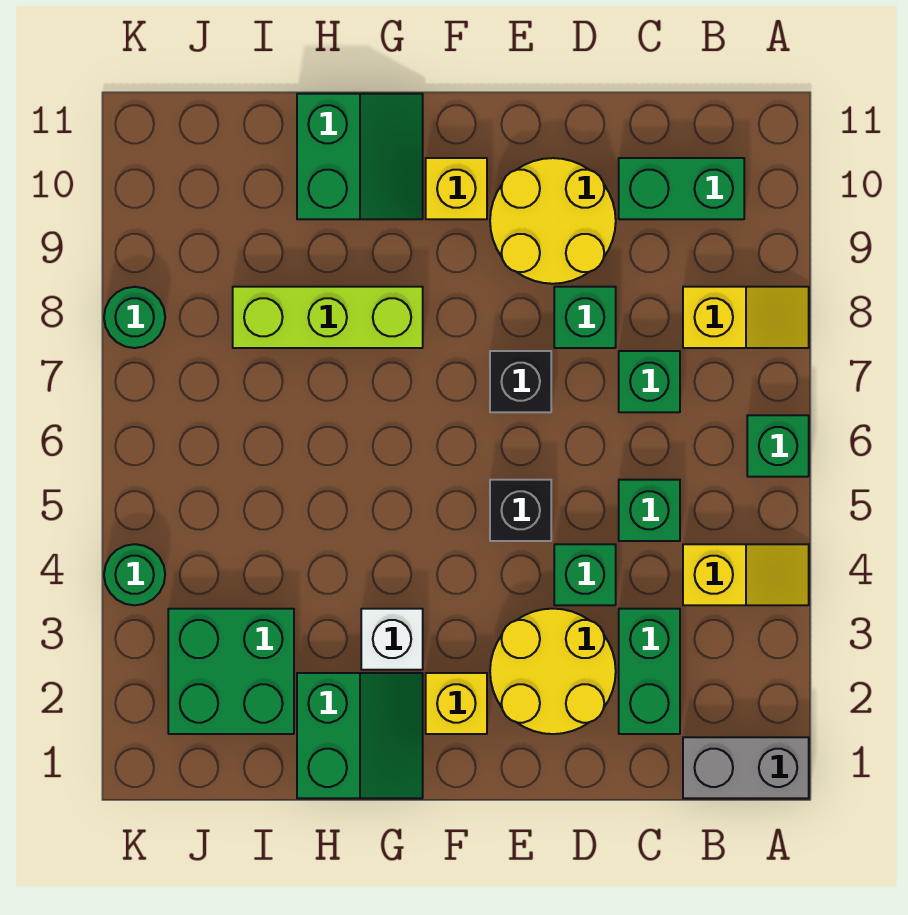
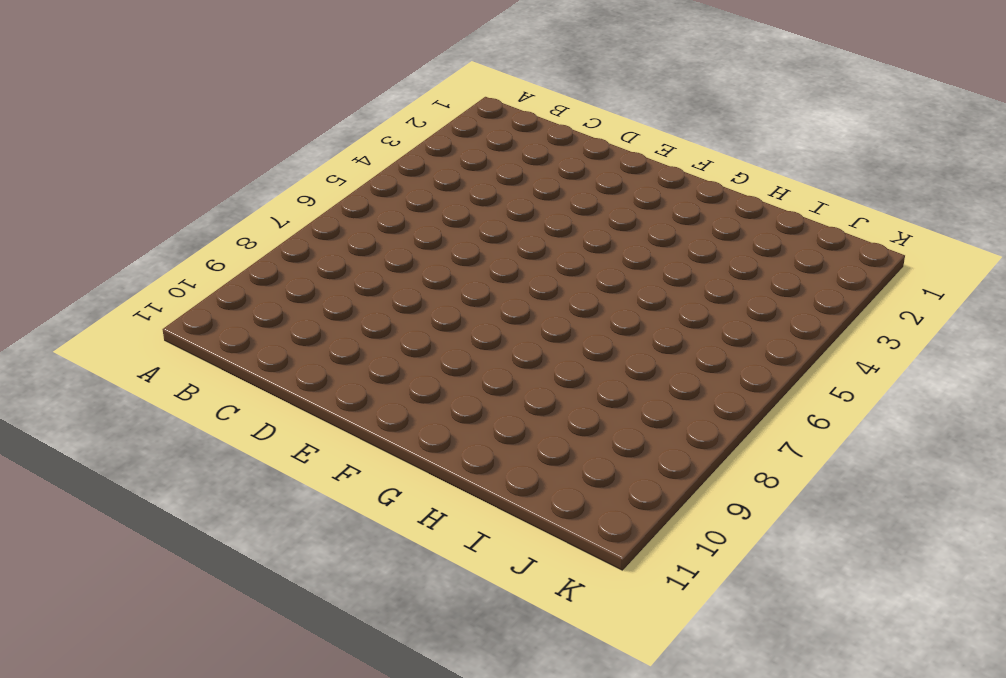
none -> grey 1x2 brick [683,737,809,798]
none -> yellow 1x2 slope [683,544,809,605]
none -> green 1x1 brick [747,415,809,477]

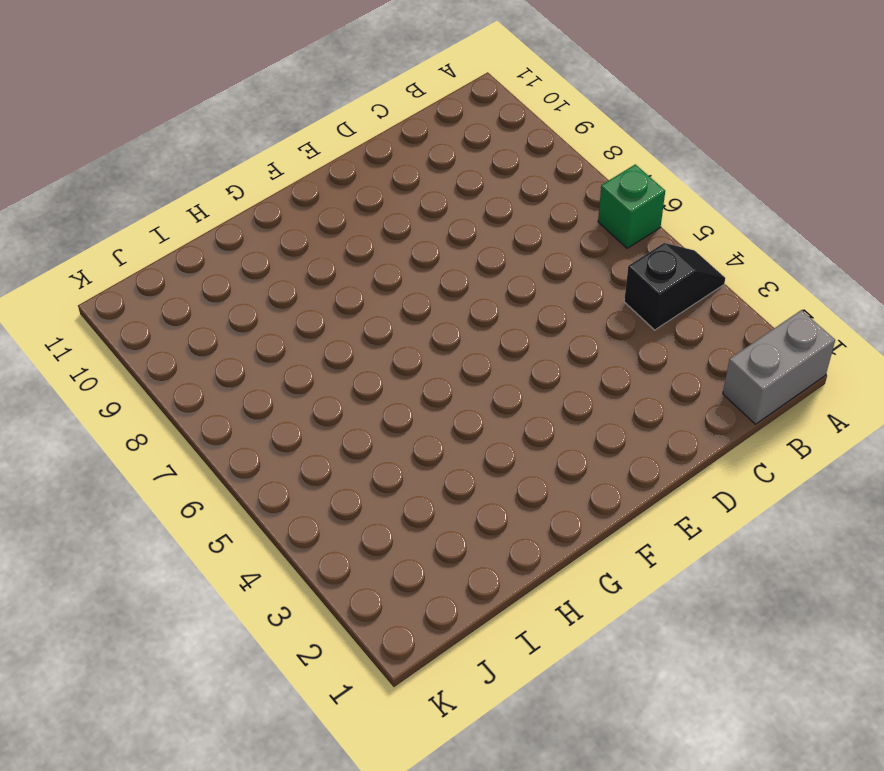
black 1x2 slope [624,243,725,330] -> yellow 1x2 slope [683,544,809,605]
none -> yellow 1x2 slope [683,287,809,348]
none -> green 1x2 brick [619,158,744,219]
none -> green 1x2 brick [619,609,680,734]

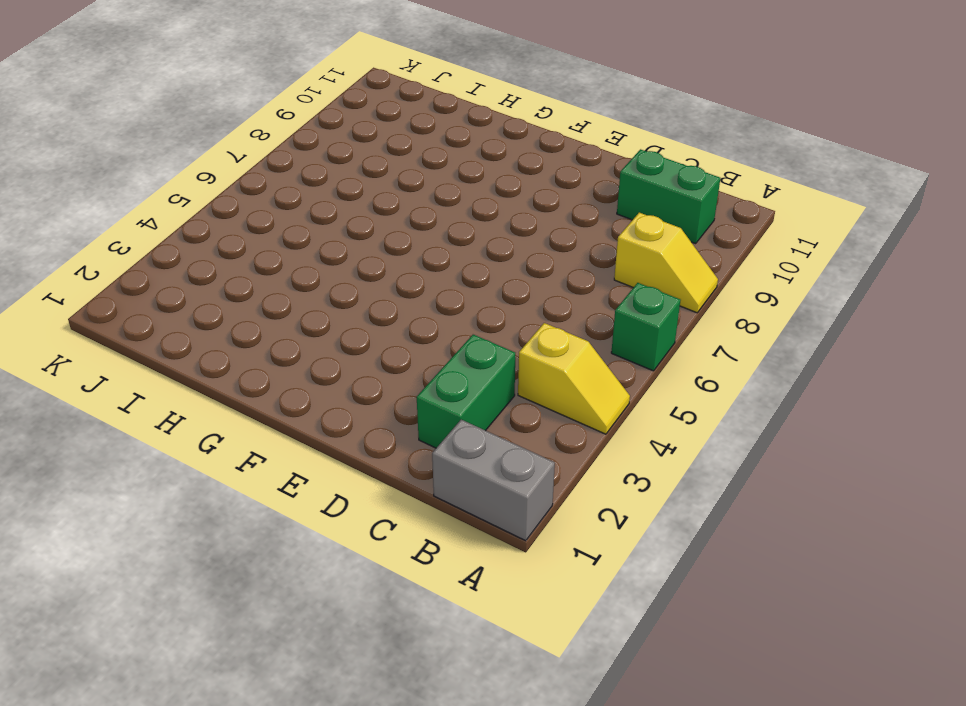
none -> green 1x1 brick [619,480,680,541]
none -> green 1x1 brick [619,351,680,412]
none -> yellow 2x2 round brick [490,609,616,734]

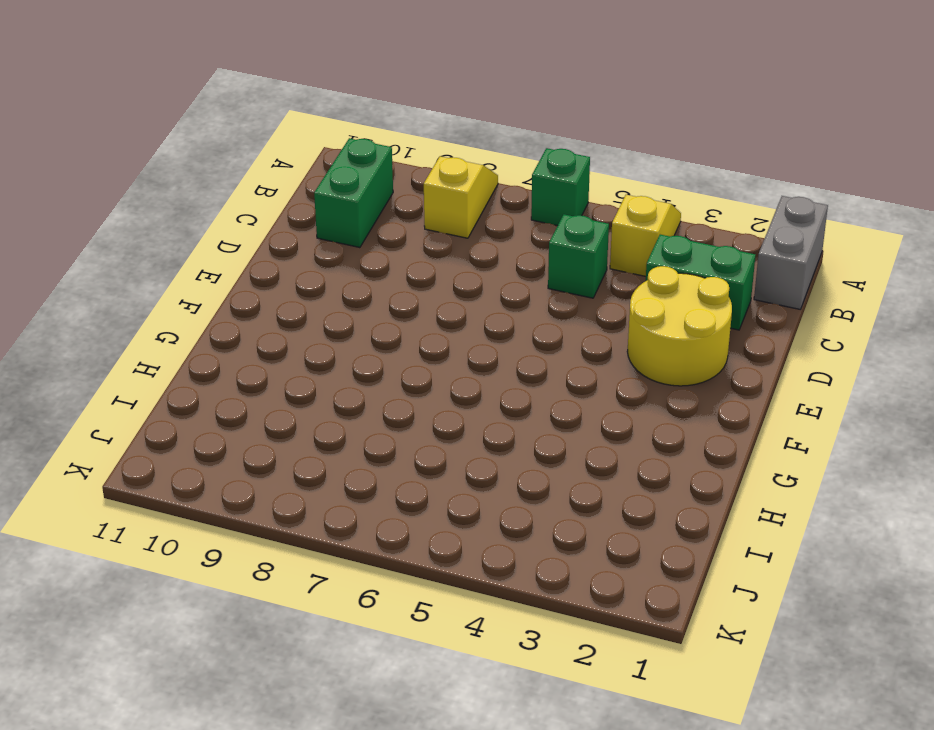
none -> green 1x1 brick [619,351,680,412]
none -> green 1x1 brick [554,544,616,605]
none -> green 1x1 brick [554,287,616,348]

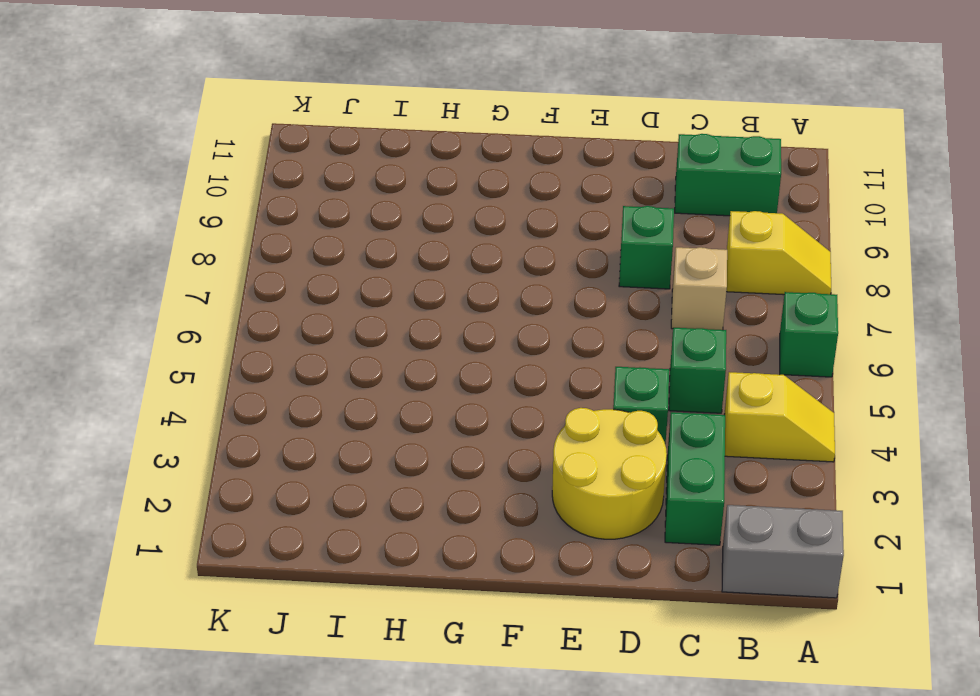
tan 1x1 brick [671,247,727,330] -> green 1x1 brick [619,351,680,412]
none -> yellow 2x2 round brick [490,158,616,284]
none -> black 1x1 brick [490,480,551,541]
none -> black 1x1 brick [490,351,551,412]

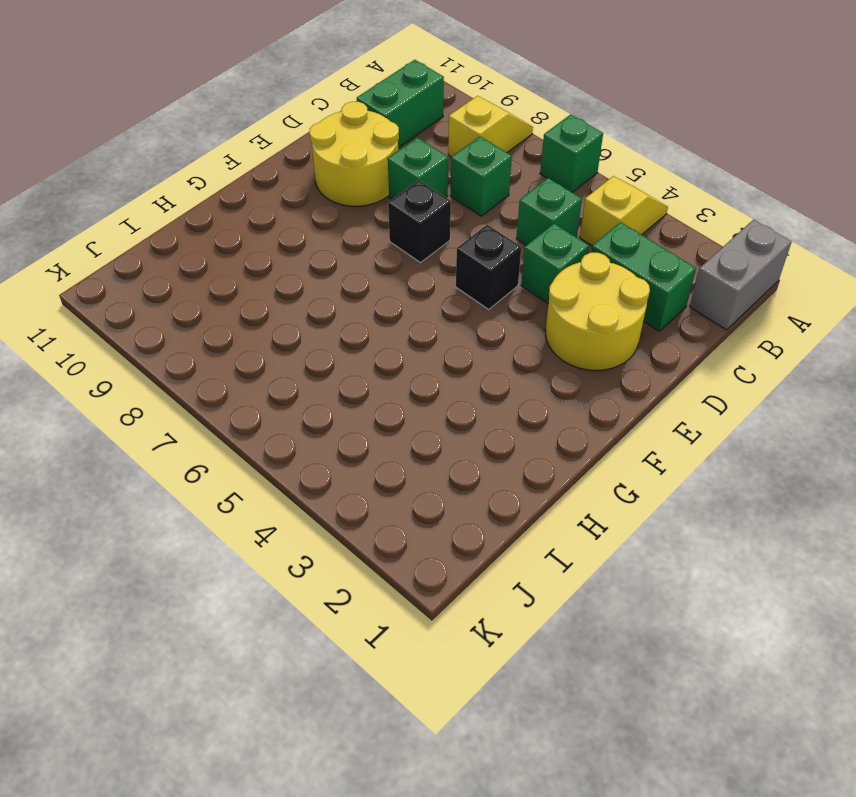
none -> yellow 1x1 brick [426,673,487,734]
none -> yellow 1x1 brick [426,158,487,219]
none -> green 2x2 slope [297,673,423,798]

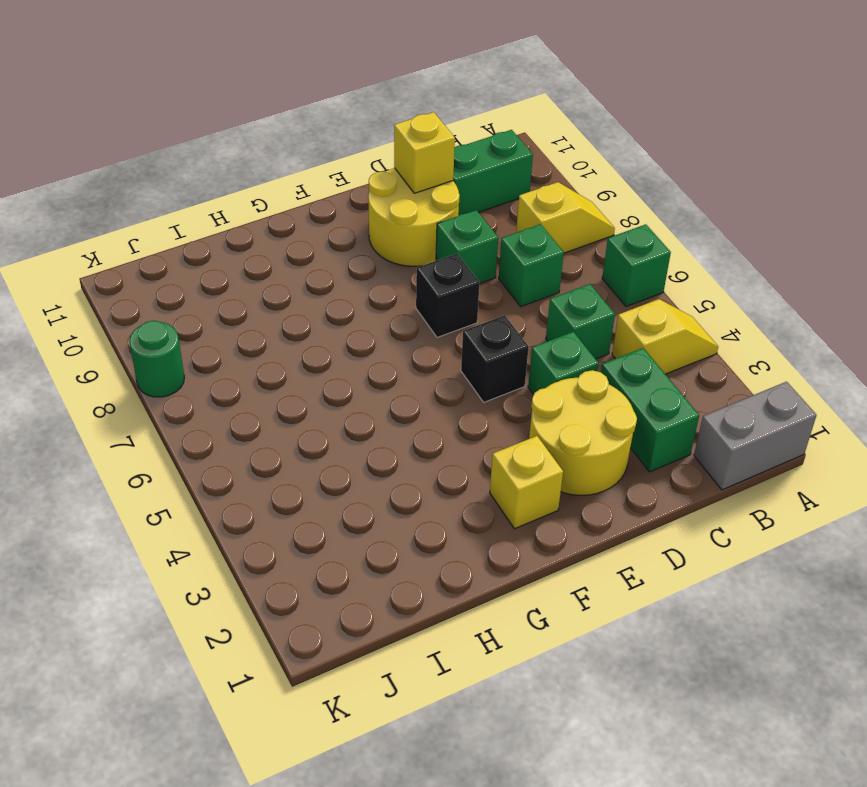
yellow 1x1 brick [394,112,455,193] -> yellow 1x1 brick moved to [426,158,487,219]
none -> green 2x2 slope [297,673,423,798]
none -> white 1x1 brick [361,609,423,670]
none -> lime 1x3 brick [233,287,423,348]

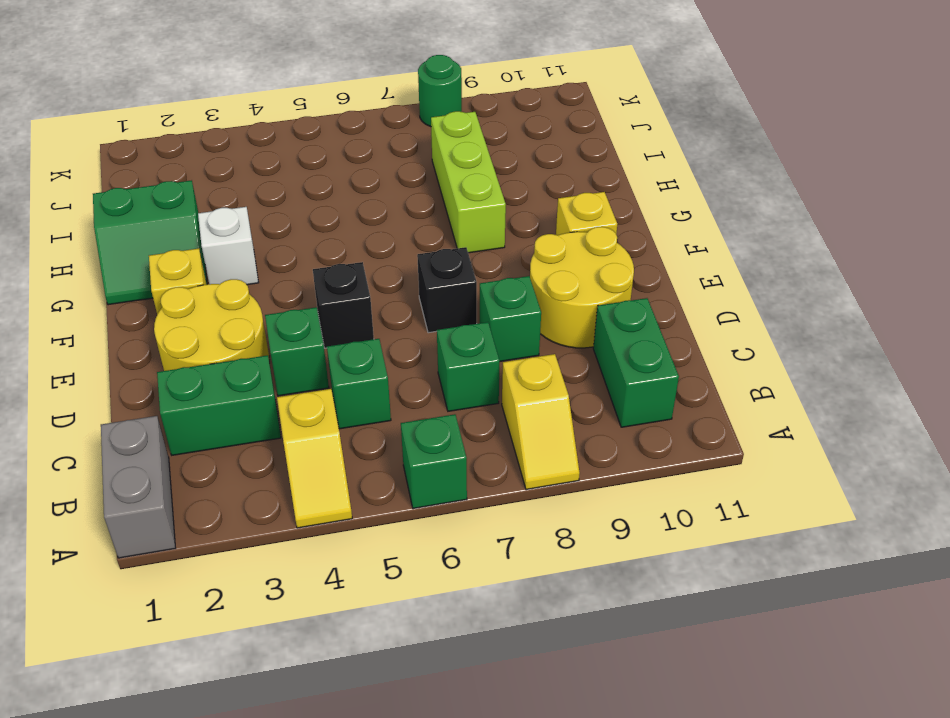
none -> green 2x2 slope [297,94,423,219]
none -> green 2x2 brick [168,609,294,734]
none -> green 1x1 round brick [104,544,165,605]

